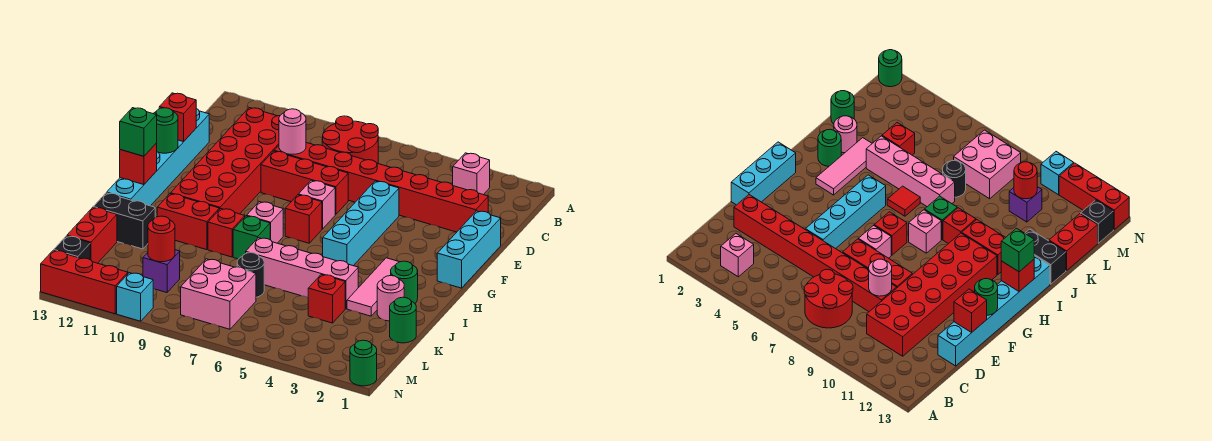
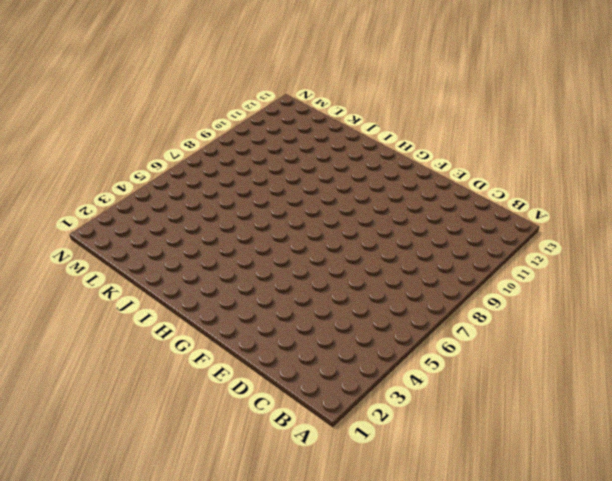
none -> pink 1x1 brick [453,153,490,195]
none -> red 2x2 round brick [322,116,378,163]
none -> red 2x6 brick [171,108,280,214]
none -> red 1x8 brick [274,143,488,232]

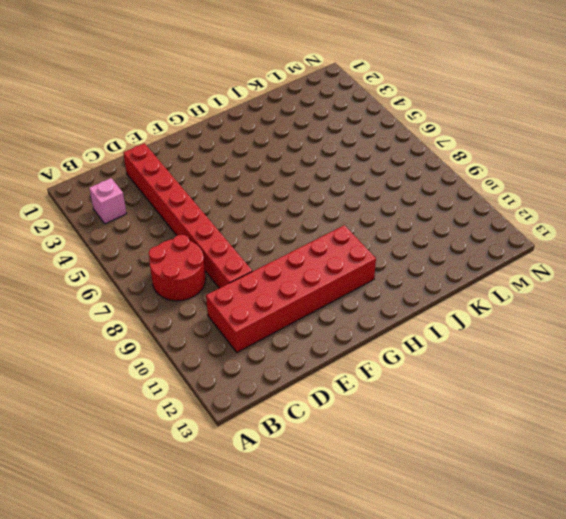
none -> cyan 1x6 brick [107,109,209,206]
none -> cyan 1x3 brick [437,211,501,288]
none -> cyan 1x4 brick [323,181,399,266]
none -> red 1x3 brick [261,151,348,215]

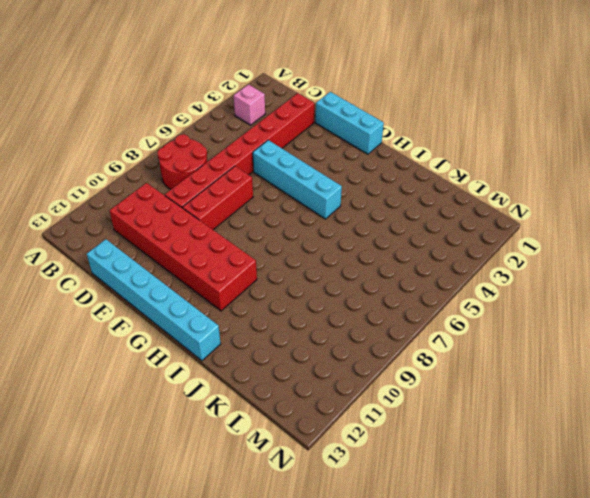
none -> pink 1x1 brick [298,180,335,229]
none -> red 1x1 brick [285,195,322,243]
none -> pink 1x3 tile [347,258,399,316]
none -> pink 1x1 brick [247,202,283,243]

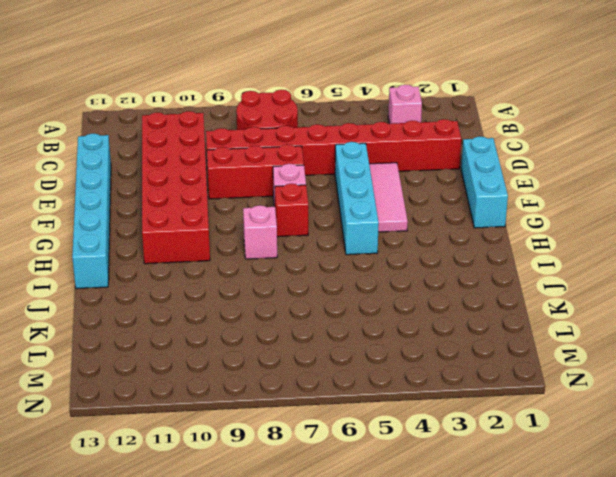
pink 1x3 tile [369,163,408,232] -> pink 1x3 tile moved to [347,258,399,316]
none -> green 1x1 round brick [391,261,418,303]
none -> red 1x1 tile [887,186,920,216]
none -> green 1x1 brick [233,216,270,259]
none -> red 1x1 brick [208,209,245,257]

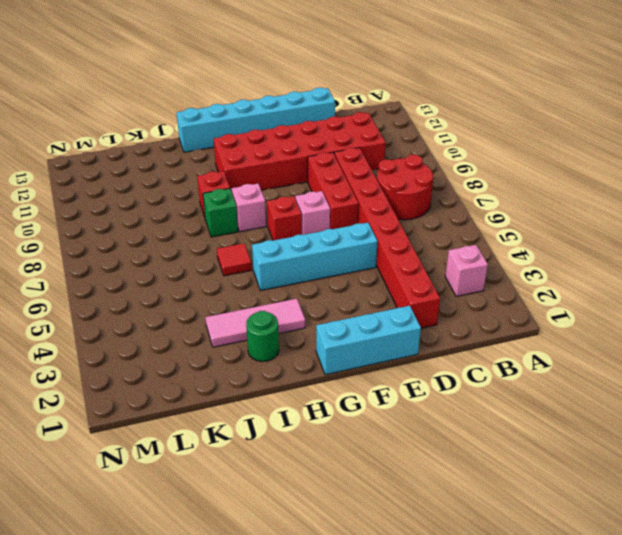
none -> red 1x2 brick [157,194,219,250]
none -> pink 1x1 round brick [377,276,404,321]
none -> pink 1x4 brick [246,238,358,309]
none -> black 1x2 brick [94,193,155,249]

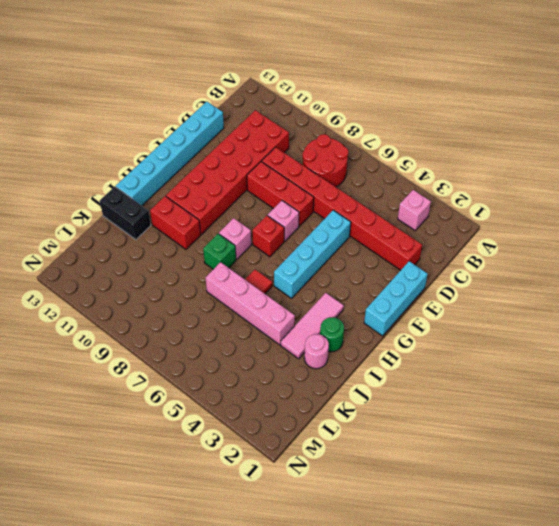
none -> red 1x1 brick [208,209,245,257]
none -> green 1x1 round brick [390,297,416,343]
none -> red 1x1 brick [308,275,345,323]
none -> black 1x1 round brick [237,253,264,297]

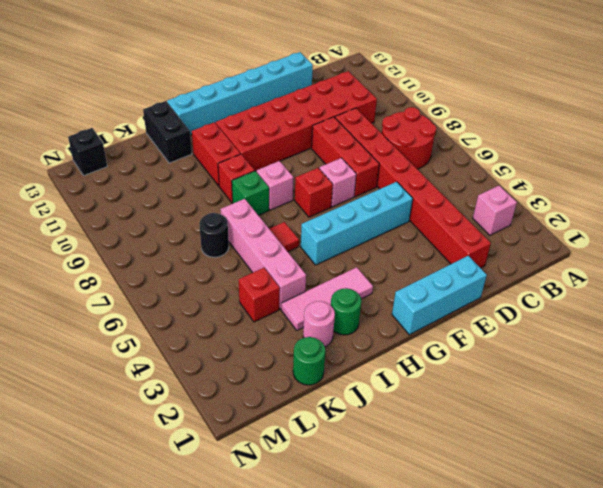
none -> red 1x2 brick [67,207,117,263]
none -> pink 2x2 brick [181,259,256,329]
none -> purple 1x1 brick [143,250,180,293]
none -> green 1x1 round brick [350,340,377,386]

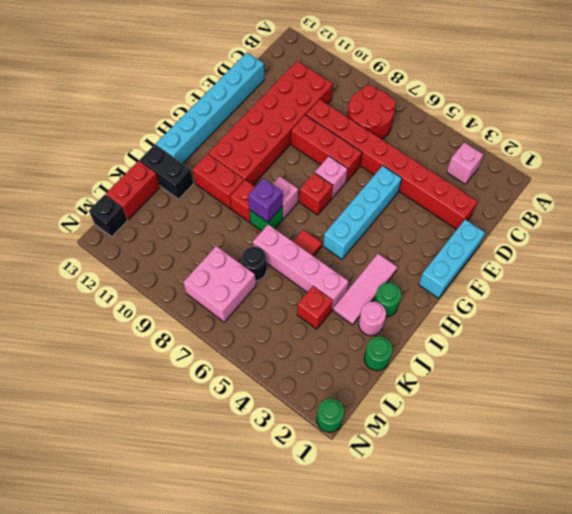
purple 1x1 brick [248,178,283,222] -> purple 1x1 brick moved to [143,250,180,293]
none -> cyan 1x1 brick [117,273,153,321]
none -> red 1x3 brick [41,250,128,314]
none -> pink 1x1 round brick [279,109,306,154]
none -> red 1x1 brick [159,93,196,142]

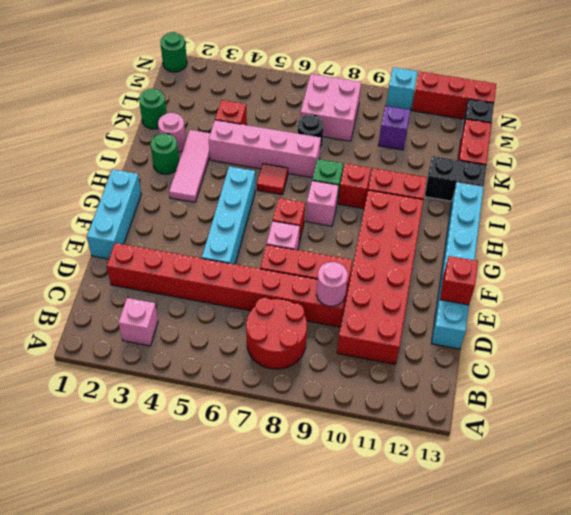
none -> green 1x1 round brick [153,108,178,153]
none -> red 1x1 brick [120,143,157,185]
none -> red 1x1 round brick [148,216,175,262]
none -> green 1x1 brick [120,108,157,156]

